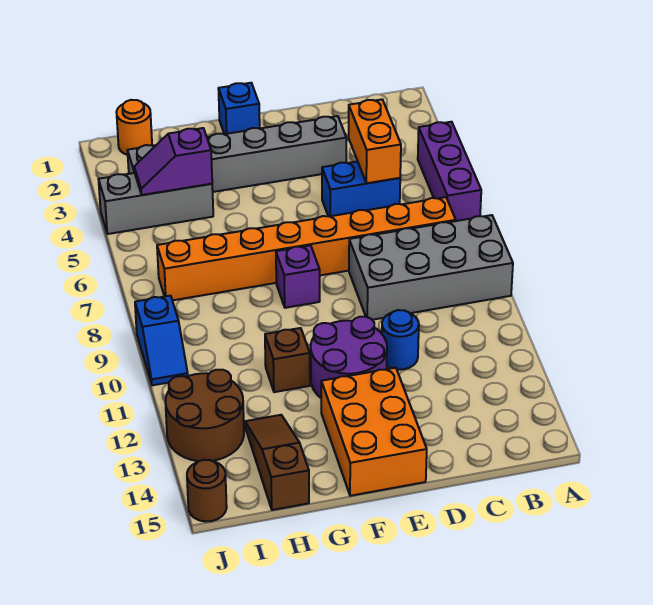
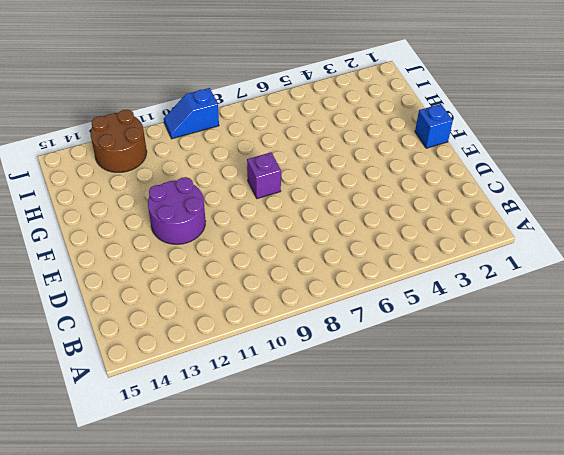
none -> purple 1x3 brick [418,122,481,221]
none -> grey 2x4 brick [349,215,513,320]
none -> orange 1x8 brick [157,197,456,300]

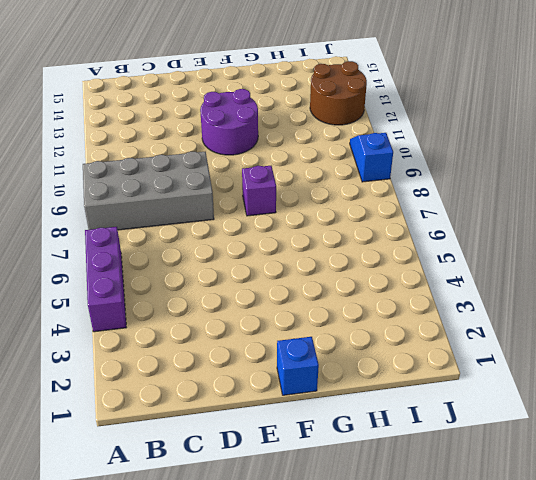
none -> orange 1x8 brick [157,197,456,300]
none -> blue 1x2 brick [322,161,400,216]
none -> grey 1x6 brick [127,116,346,192]

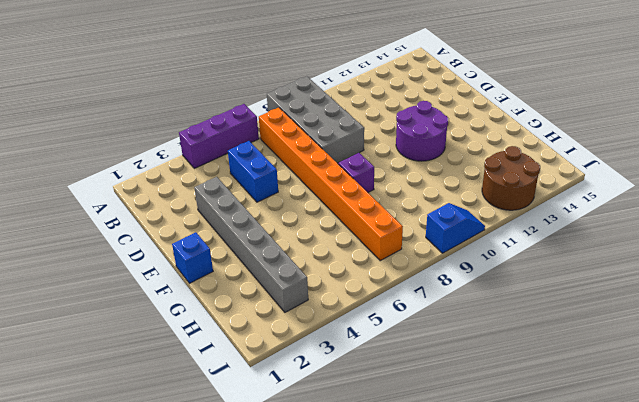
none -> blue 1x1 round brick [382,310,419,370]
none -> orange 2x3 brick [321,368,427,496]
none -> brown 1x1 brick [265,328,310,392]

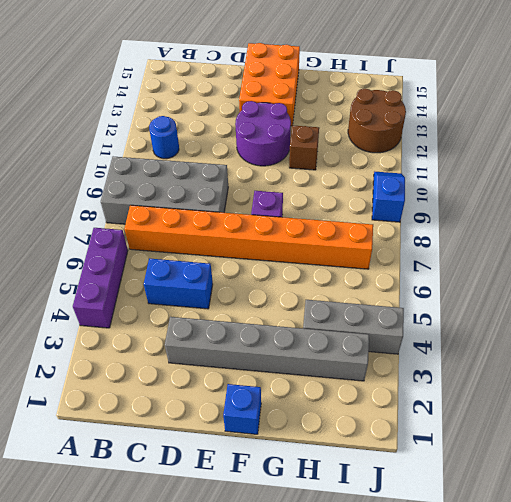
blue 1x1 round brick [149,116,179,159] -> blue 1x1 round brick moved to [382,310,419,370]
none -> brown 1x3 slope [245,415,309,510]
none -> orange 1x1 round brick [116,100,152,155]
none -> brown 1x1 round brick [187,460,227,522]

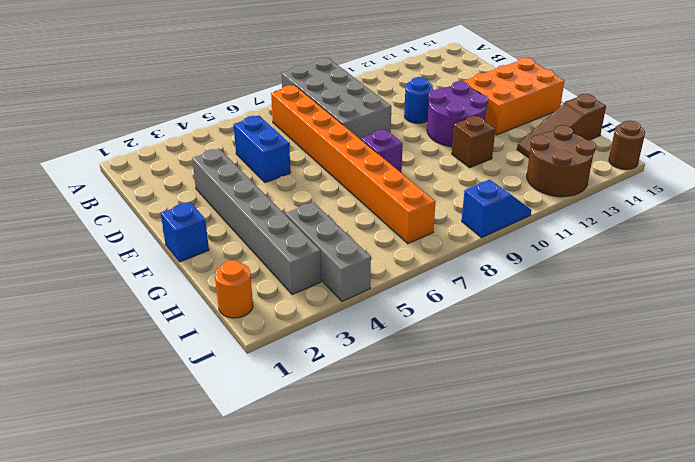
none -> purple 1x3 brick [418,122,481,221]
none -> orange 1x2 brick [349,100,401,183]
none -> purple 1x2 slope [134,128,212,195]

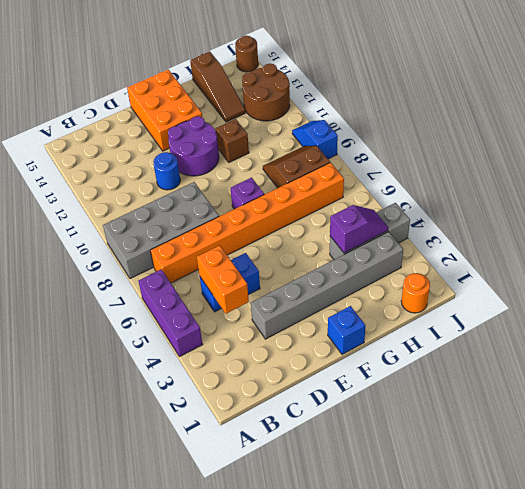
brown 2x2 slope [263,146,330,188] -> none

